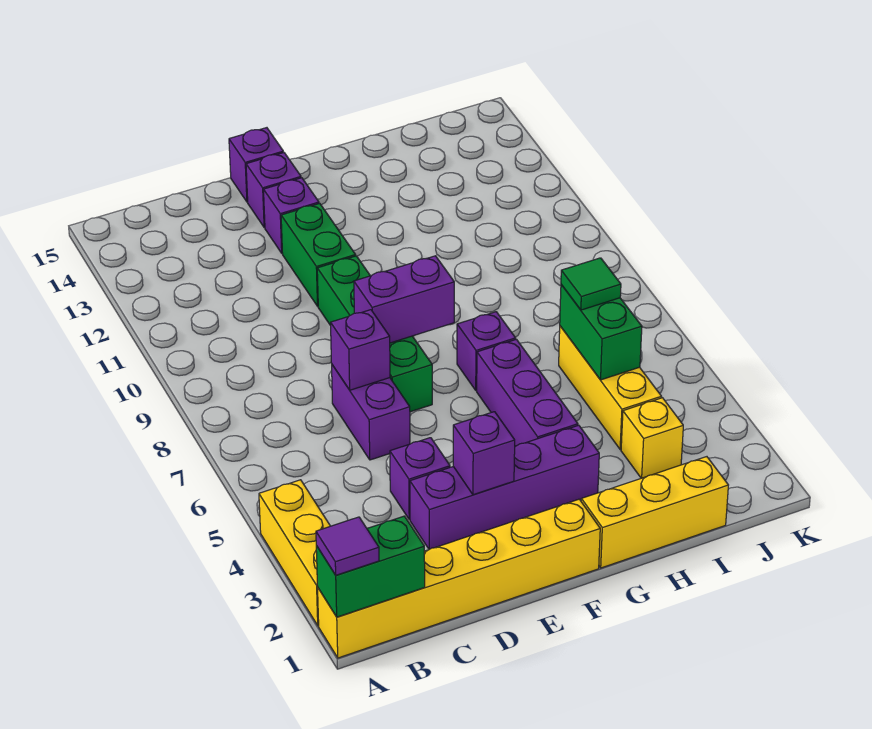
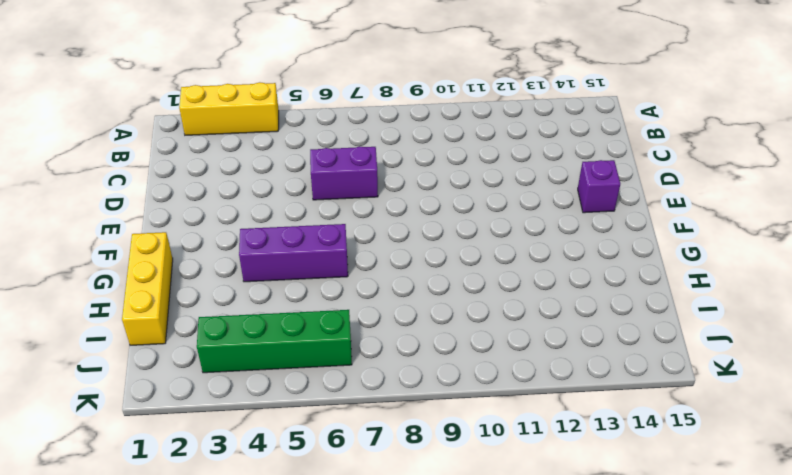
green 1x4 brick [197,310,352,373] -> green 1x4 brick moved to [317,256,432,412]
none -> yellow 1x6 brick [318,499,600,658]
none -> purple 1x4 brick [410,425,599,549]
none -> purple 1x1 brick [390,438,450,519]

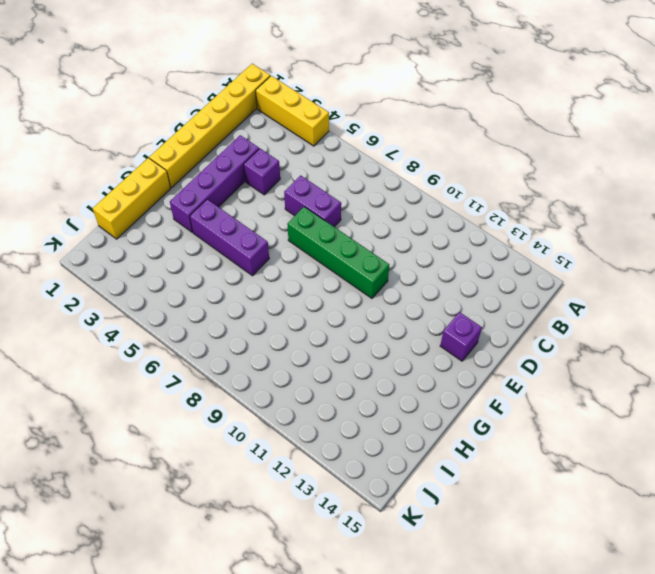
none -> green 1x2 brick [281,203,356,306]
none -> purple 1x1 brick [264,178,319,253]
none -> purple 1x1 brick [229,128,284,202]

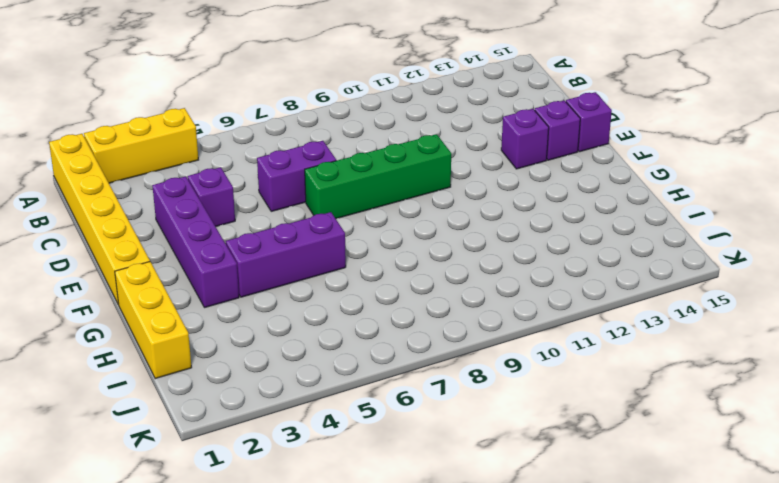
none -> green 1x2 brick [281,203,356,306]
none -> purple 1x1 brick [457,312,516,390]
none -> yellow 1x1 brick [621,398,683,478]

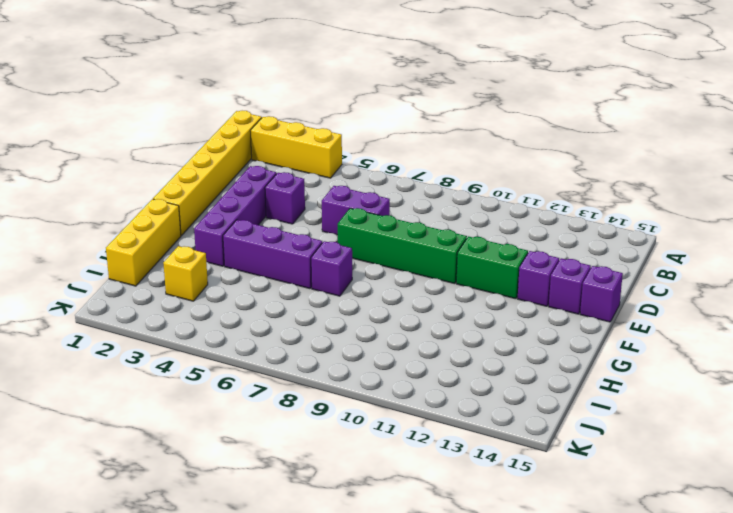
none -> yellow 1x3 brick [559,326,661,449]
none -> green 1x2 brick [316,516,425,617]
none -> purple 1x1 brick [331,310,390,390]

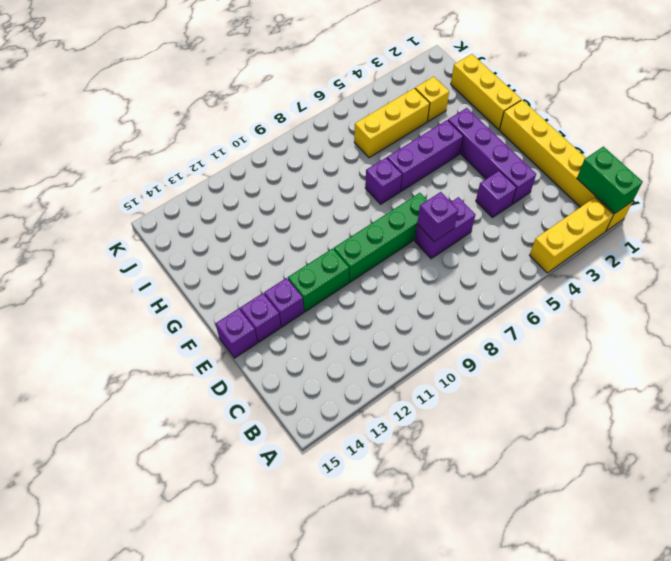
none -> purple 1x1 brick [453,412,515,495]
none -> purple 1x2 brick [354,256,454,343]
none -> green 1x2 brick [560,285,642,380]

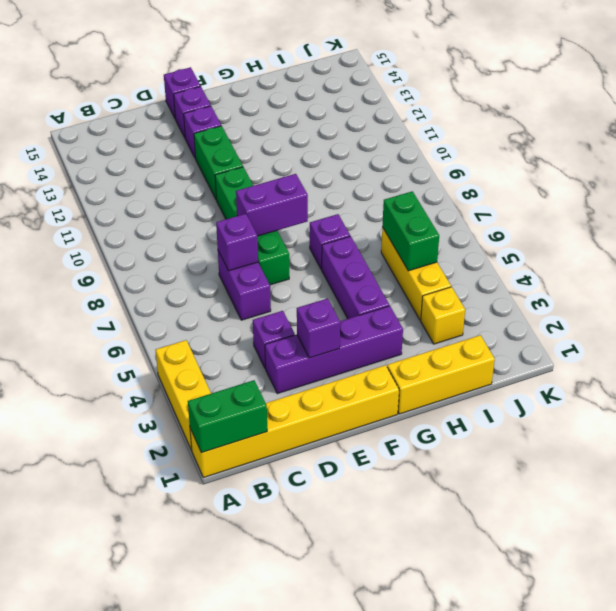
none -> purple 1x1 tile [316,517,379,575]
none -> green 1x1 tile [561,258,621,310]

